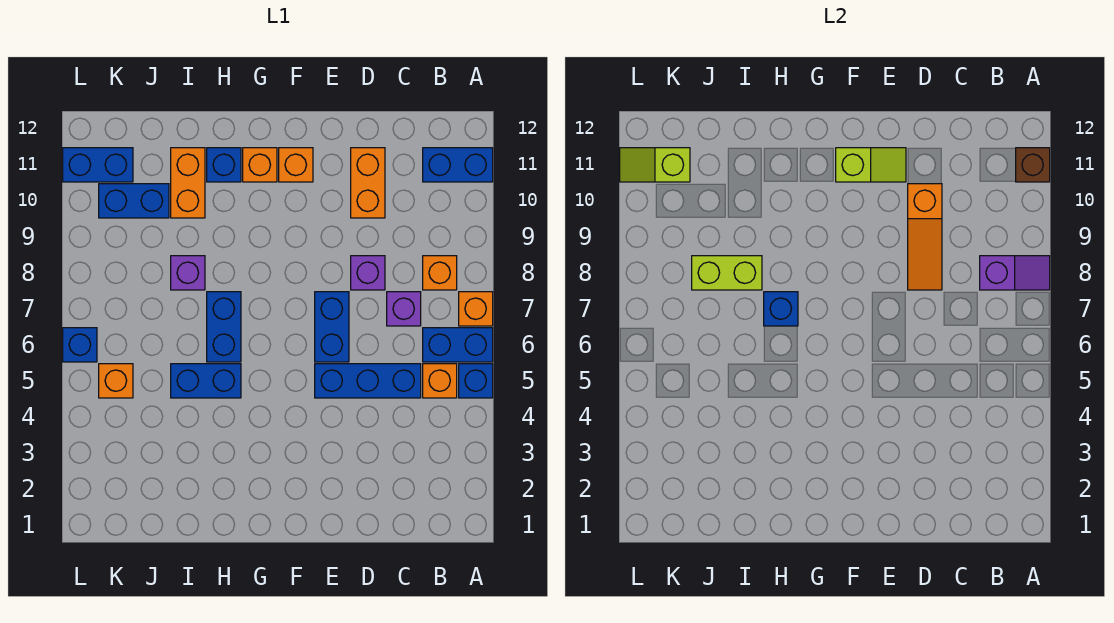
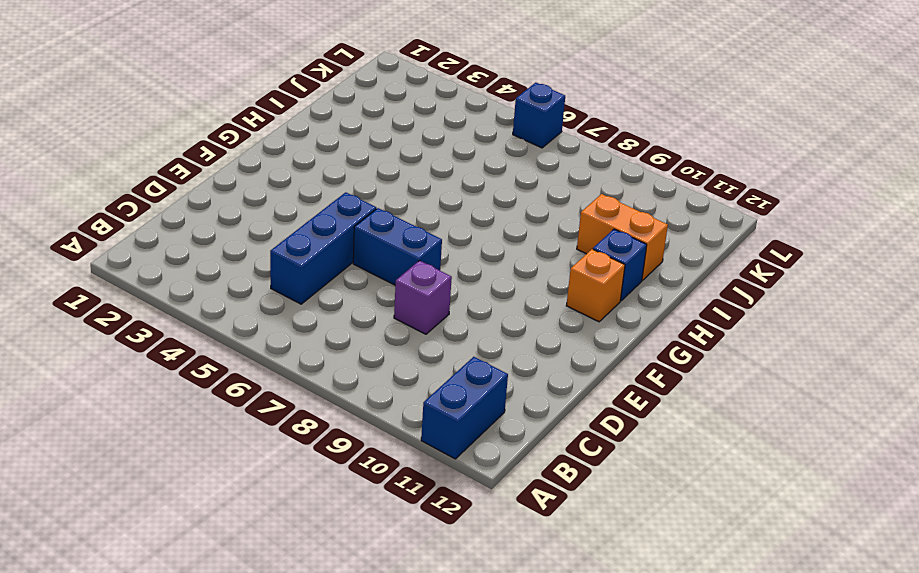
none -> blue 1x1 brick [459,364,493,398]
none -> blue 1x2 brick [423,328,493,362]
none -> orange 1x1 brick [459,292,493,326]

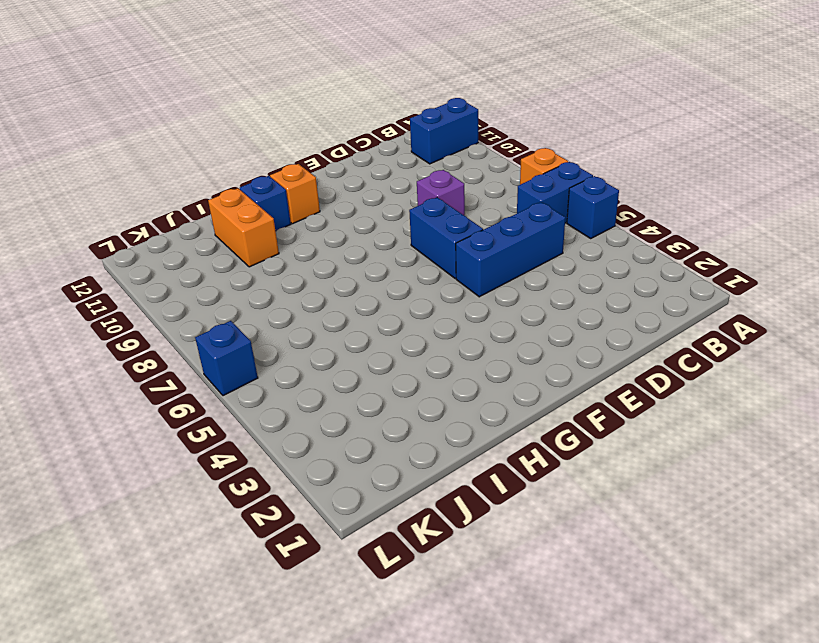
none -> orange 1x1 brick [423,364,457,398]
none -> orange 1x1 brick [423,256,457,290]
none -> purple 1x1 brick [387,292,421,326]

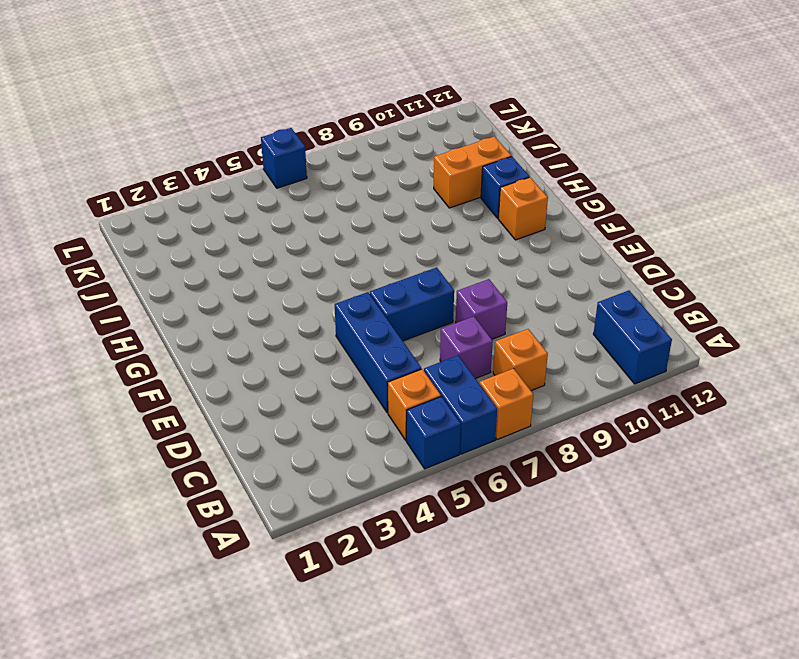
none -> orange 1x2 brick [351,148,385,218]
none -> orange 1x1 brick [279,148,313,182]
none -> blue 1x2 brick [171,364,241,398]

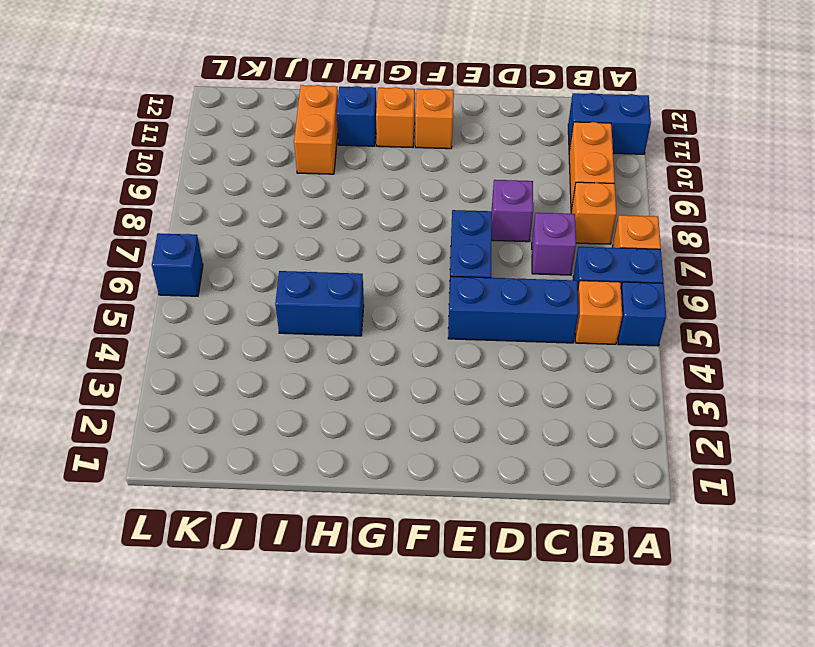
orange 1x2 brick [569,122,615,211] -> orange 1x2 brick moved to [351,148,385,218]
none -> blue 1x2 brick [207,292,241,362]
none -> purple 1x1 brick [171,256,205,290]
none -> blue 1x2 brick [99,184,169,218]

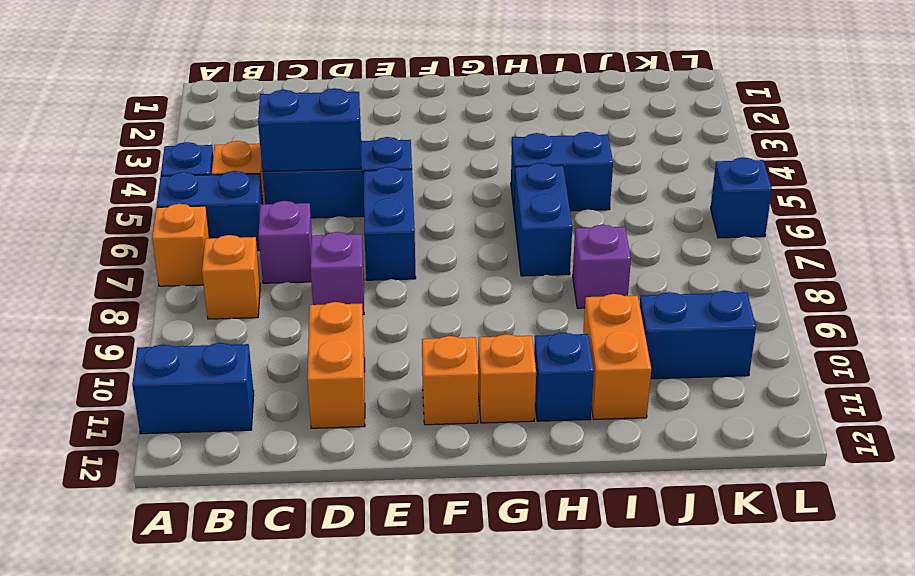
blue 1x2 brick [258,88,361,171] -> blue 1x2 brick moved to [63,148,133,182]
none -> orange 1x1 brick [99,364,133,398]
none -> purple 1x2 slope [980,256,1050,290]
none -> brown 1x1 brick [1016,148,1050,182]

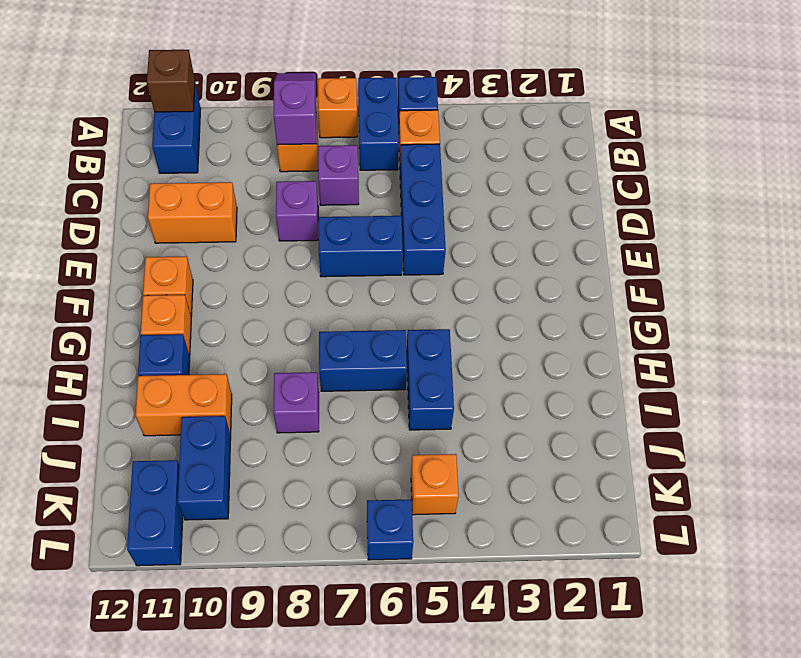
none -> orange 1x3 slope [908,184,942,290]
none -> lime 1x2 slope [836,148,906,182]
none -> blue 1x1 brick [764,292,798,326]

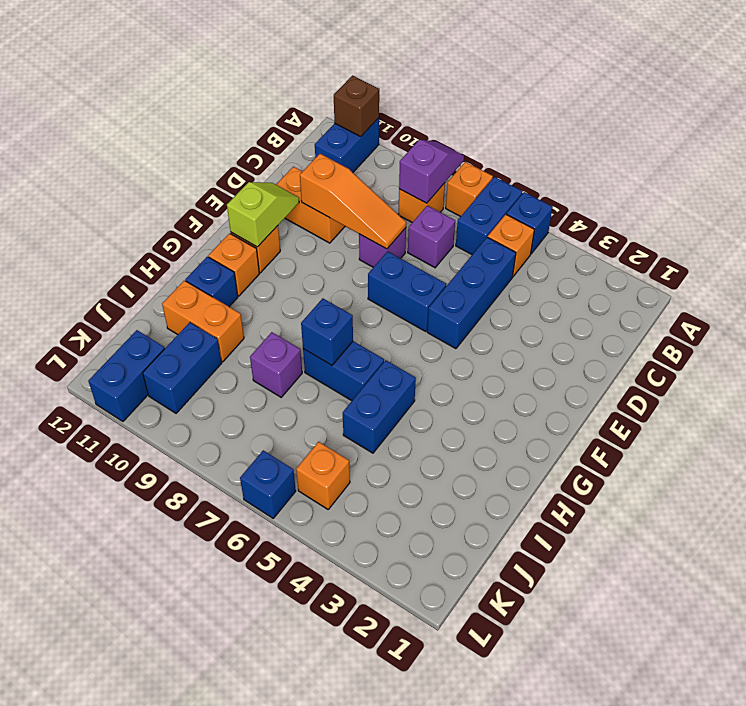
none -> lime 1x2 brick [692,256,762,290]
none -> lime 1x2 slope [620,148,690,182]

